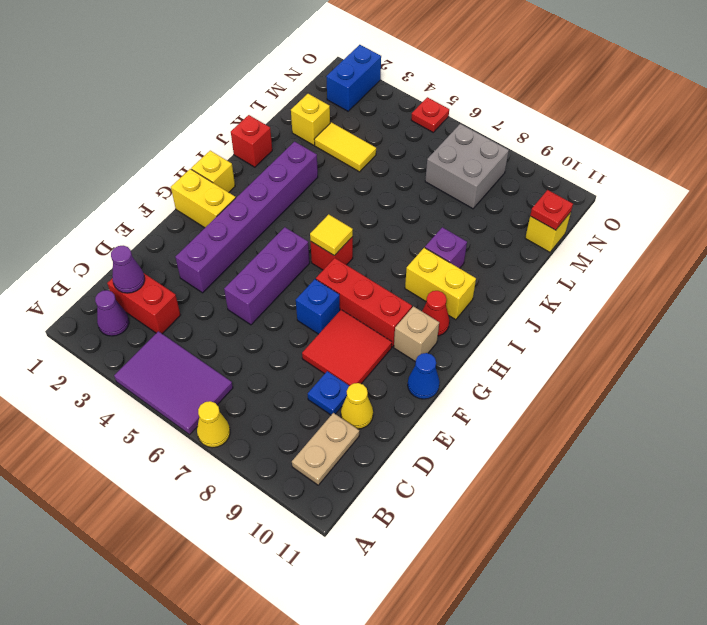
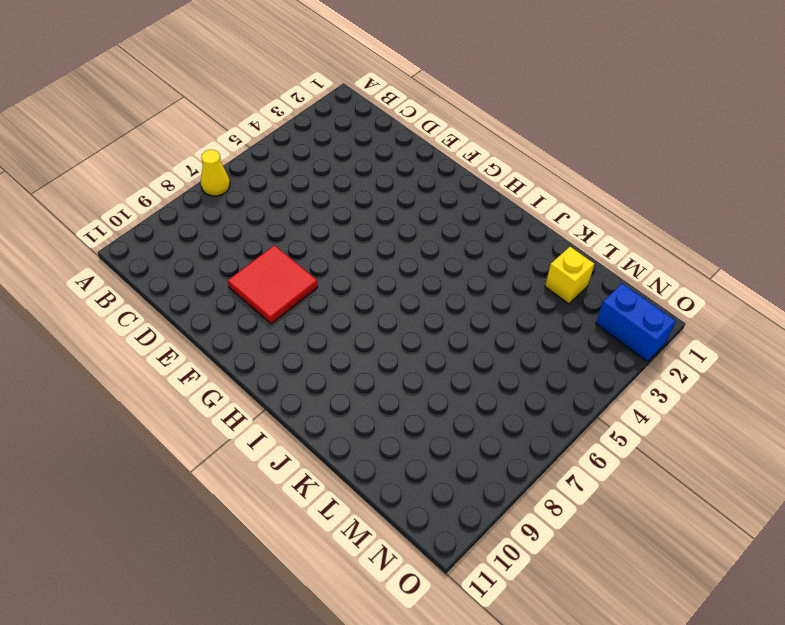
none -> purple 2x3 tile [114,331,233,434]
none -> purple 1x1 cone [95,290,129,336]
none -> tan 1x2 plate [292,413,359,485]
none -> red 1x2 brick [107,273,180,334]

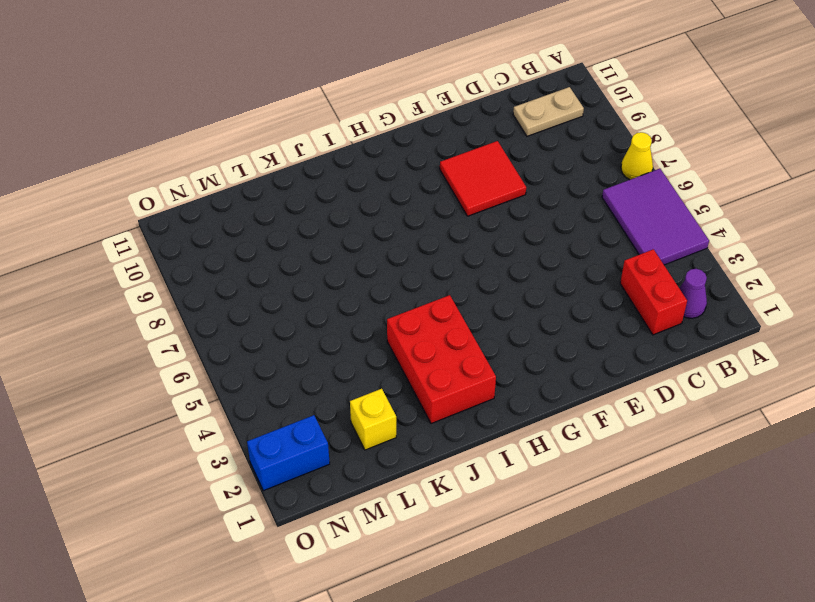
red 2x3 brick [387,295,496,424] -> purple 1x6 brick [175,142,318,293]
none -> blue 1x1 plate [308,371,349,415]
none -> yellow 1x1 cone [341,383,373,429]
none -> purple 1x3 brick [224,227,310,325]
none -> blue 1x1 brick [296,279,340,334]

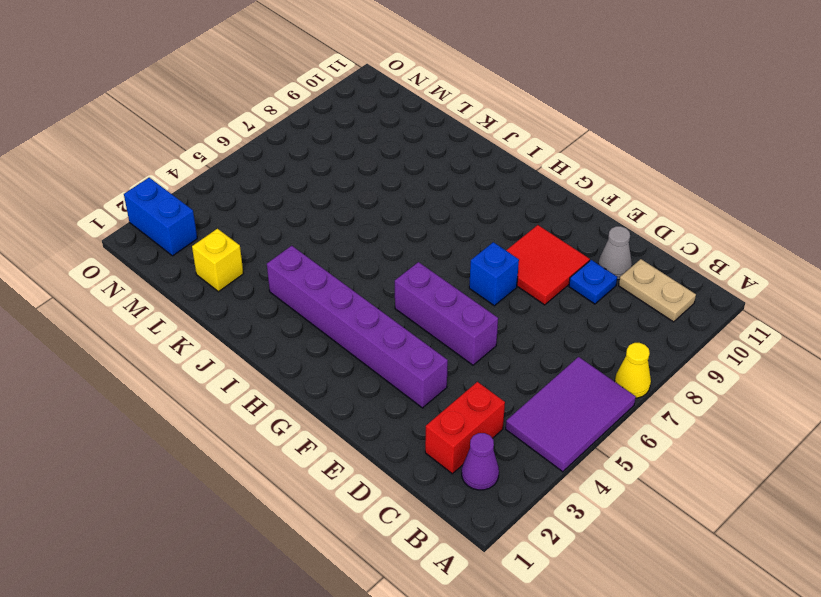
grey 1x1 cone [598,226,632,280] -> yellow 1x1 cone [341,383,373,429]
none -> blue 1x1 cone [408,353,440,399]
none -> yellow 1x2 brick [171,169,236,228]
none -> red 1x3 brick [316,258,412,347]
none -> tan 1x1 brick [394,306,439,362]

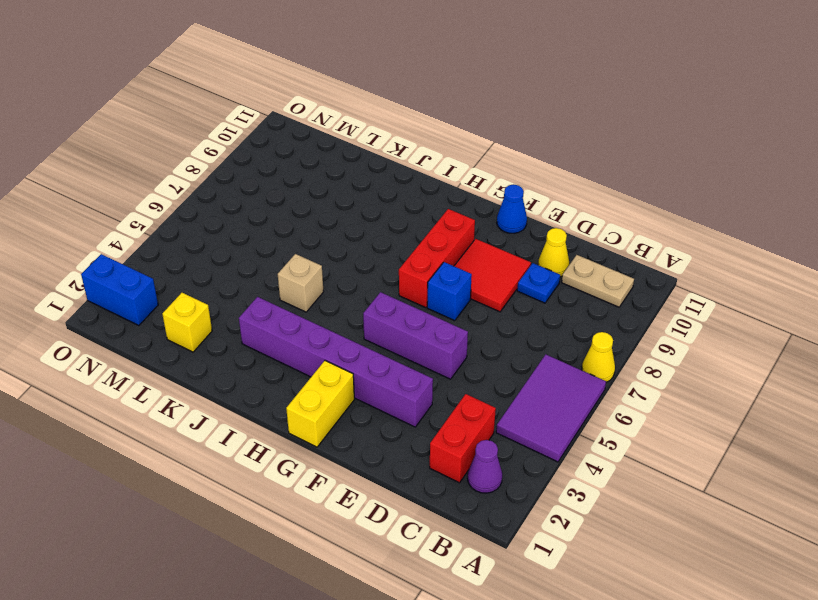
tan 1x1 brick [278,254,324,312] -> tan 1x1 brick moved to [394,306,439,362]
none -> yellow 1x1 brick [191,151,235,192]
none -> red 1x1 brick [310,237,353,270]
none -> red 1x1 cone [422,291,449,336]
none -> yellow 1x2 brick [405,248,476,320]

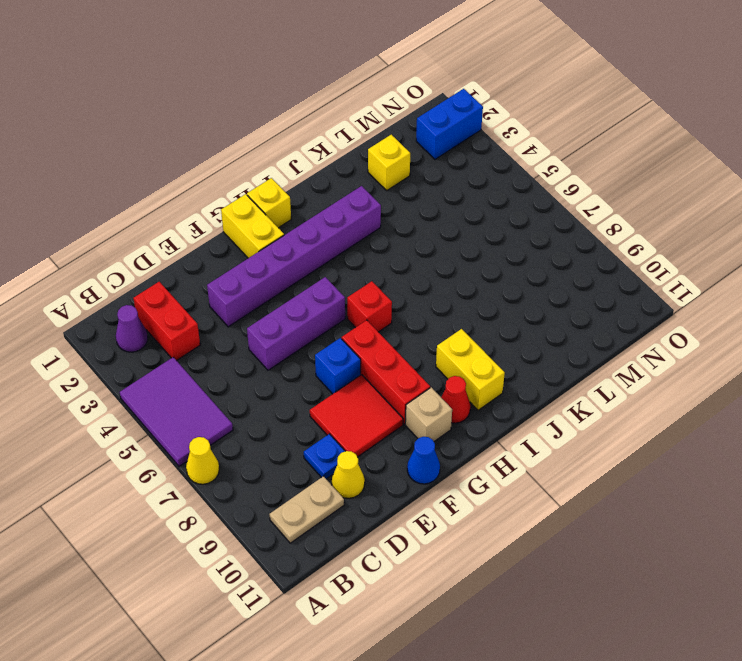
none -> red 1x1 brick [231,115,272,167]
none -> purple 1x1 brick [425,227,467,268]
none -> yellow 1x2 tile [314,122,376,172]
none -> grey 2x2 brick [425,124,509,209]

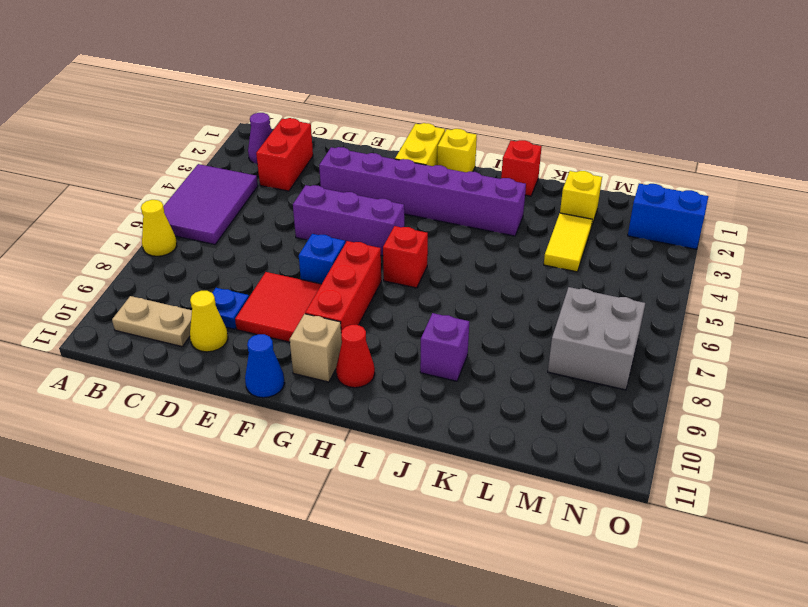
none -> yellow 1x2 brick [405,248,476,320]
none -> yellow 1x1 brick [525,212,571,252]
none -> red 1x1 plate [411,97,449,132]
none -> purple 1x1 cone [111,246,145,293]

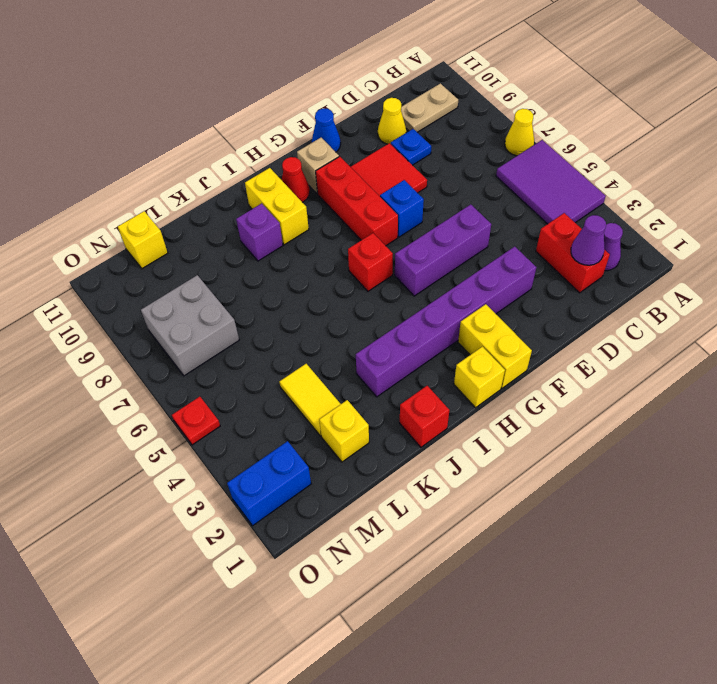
none -> yellow 1x1 tile [310,214,353,256]
none -> red 1x1 plate [530,190,573,230]

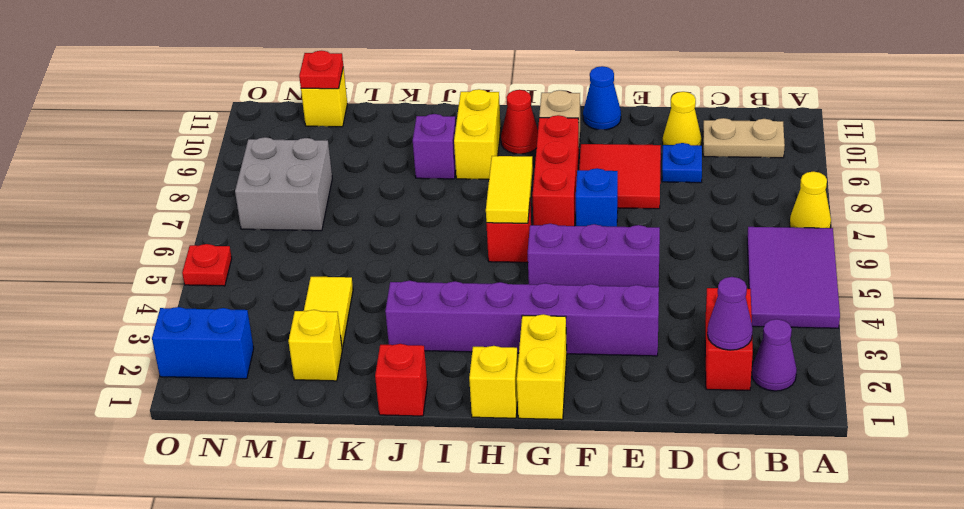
yellow 1x2 tile [486,156,533,223] -> yellow 1x1 tile [310,214,353,256]

